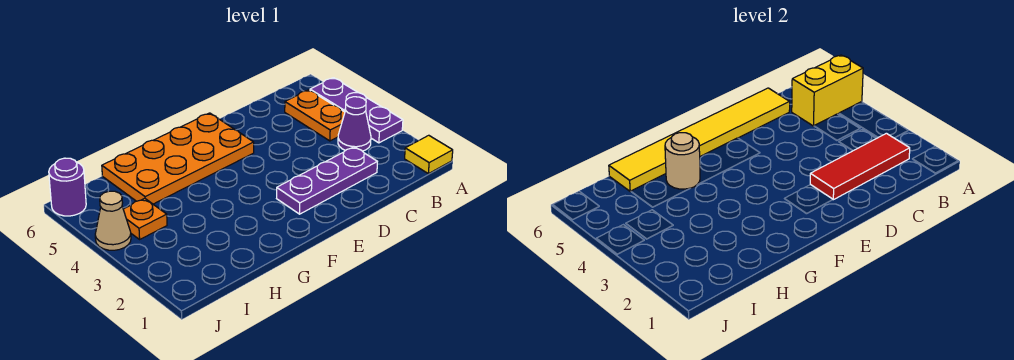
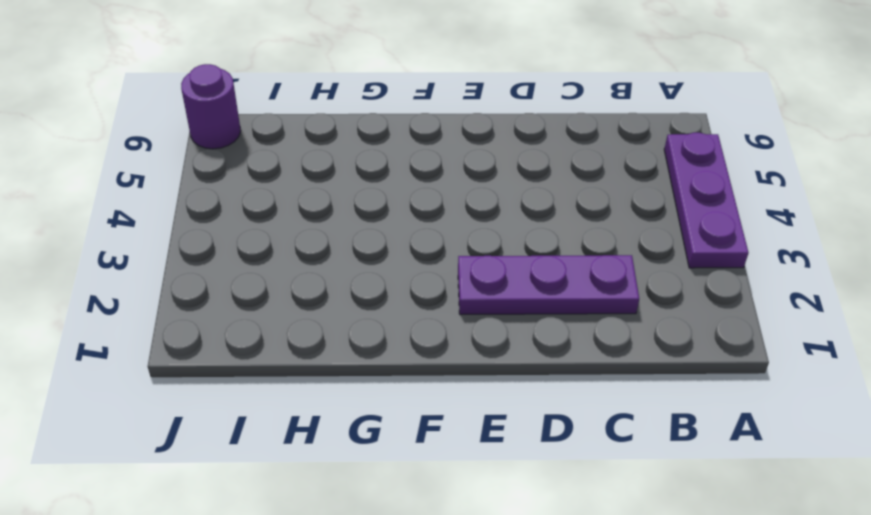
none -> yellow 1x1 tile [405,135,453,174]
none -> purple 1x1 cone [338,97,371,151]
none -> orange 1x2 plate [285,90,345,141]

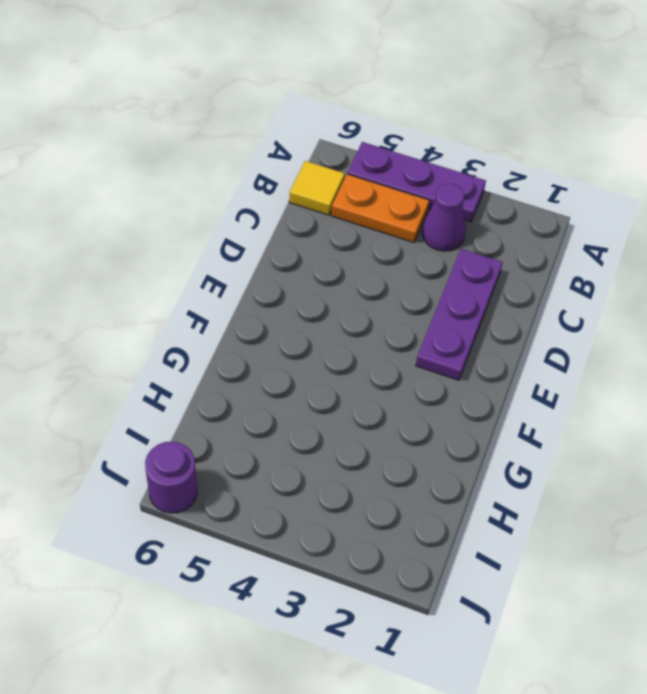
yellow 1x1 tile [289,161,345,215] -> yellow 1x1 tile moved to [405,135,453,174]
none -> orange 2x4 plate [102,113,254,204]
none -> orange 1x1 plate [123,198,167,239]
none -> tan 1x1 cone [95,191,131,250]

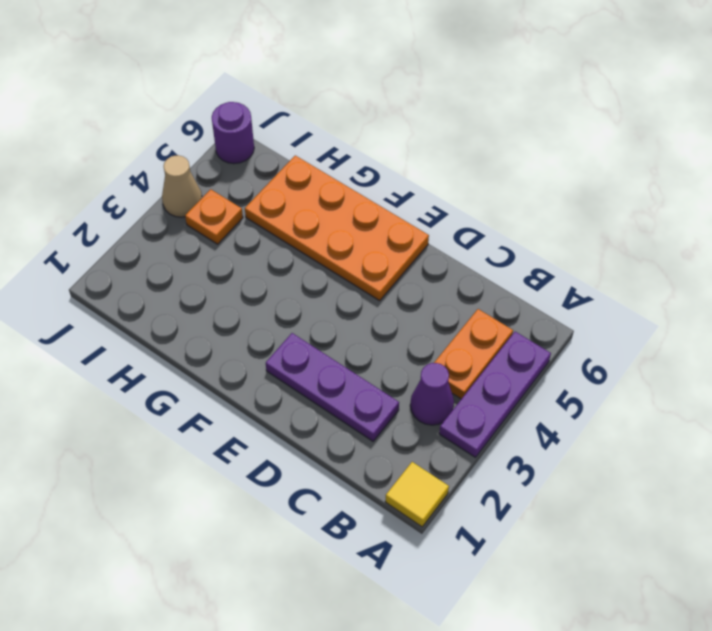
none -> yellow 1x2 brick [792,55,863,126]
none -> red 1x3 tile [810,133,910,200]
none -> yellow 1x6 tile [609,88,790,191]

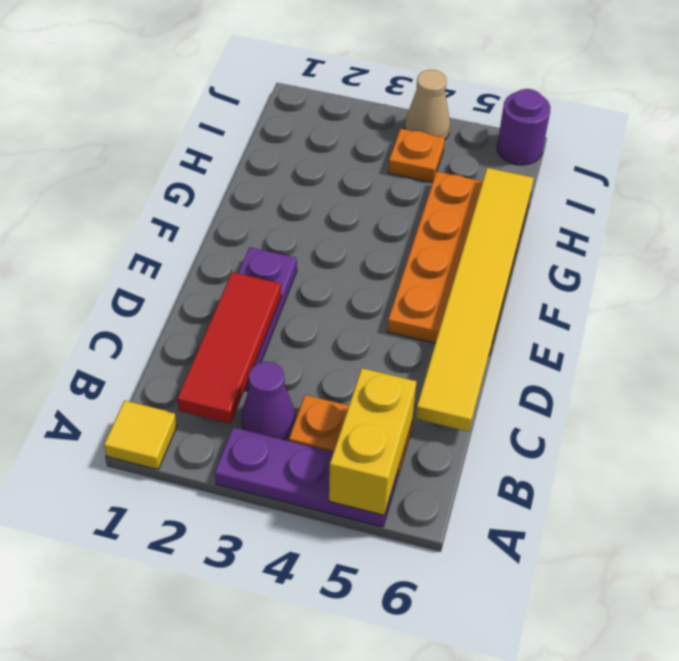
none -> tan 1x1 round brick [665,133,700,189]

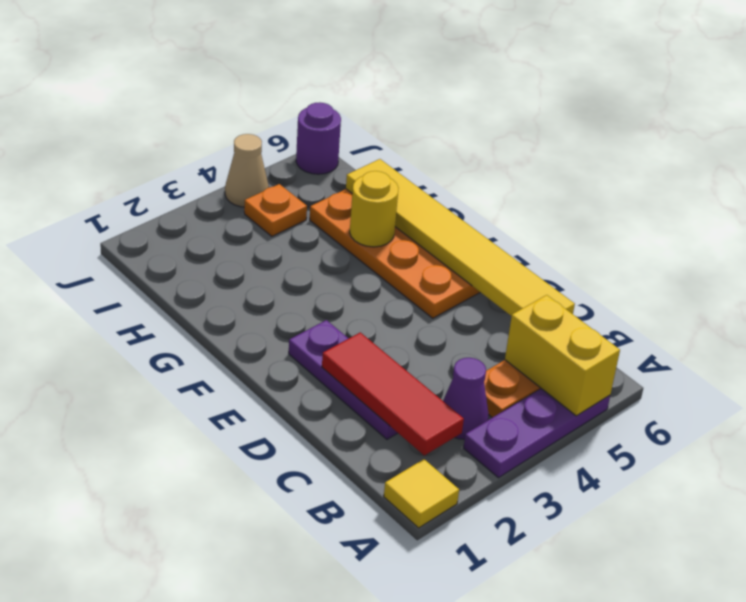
yellow 1x1 round brick [350,171,399,247] -> tan 1x1 round brick [665,133,700,189]

